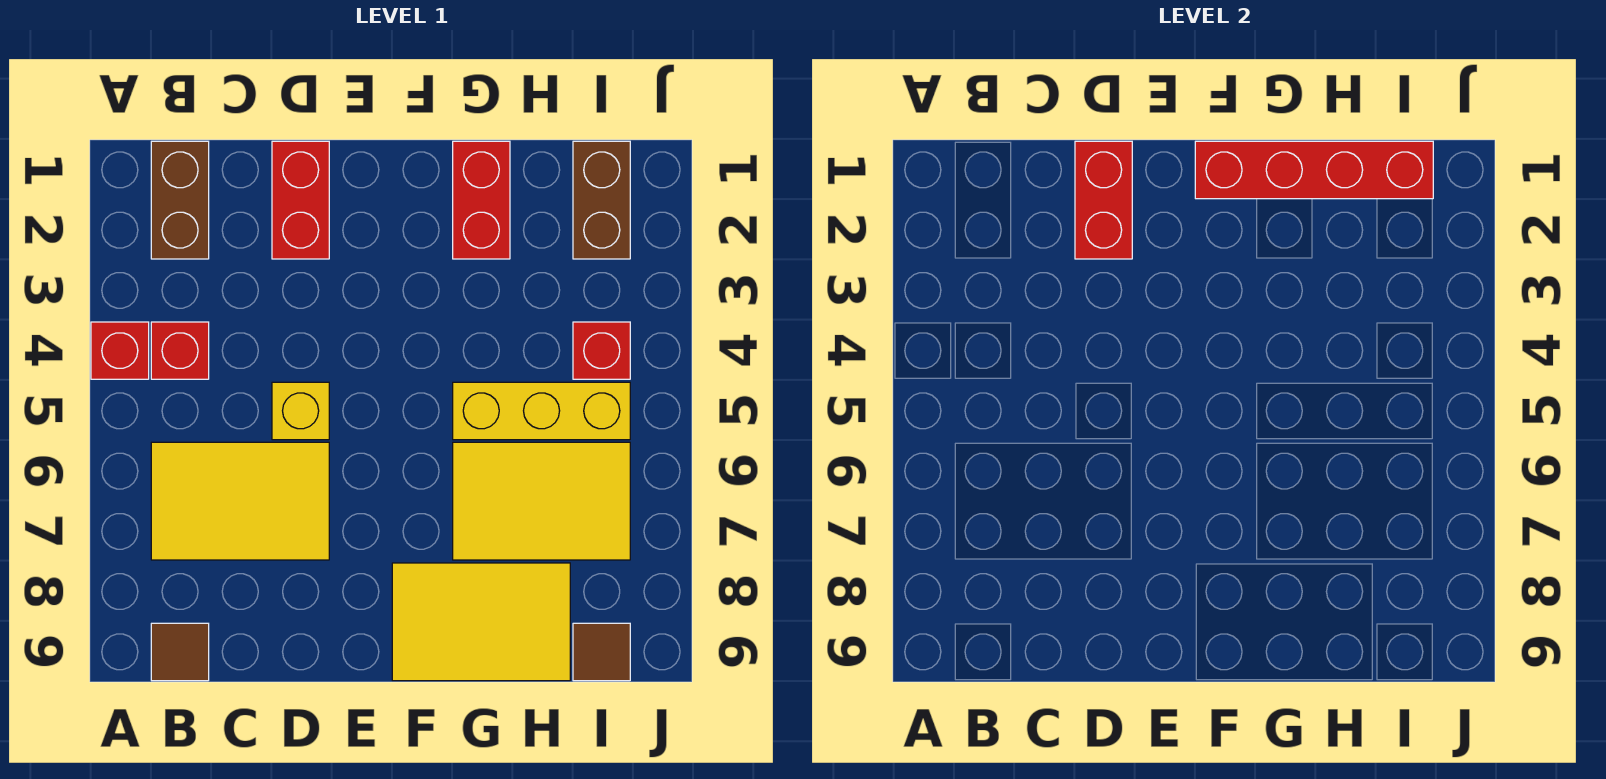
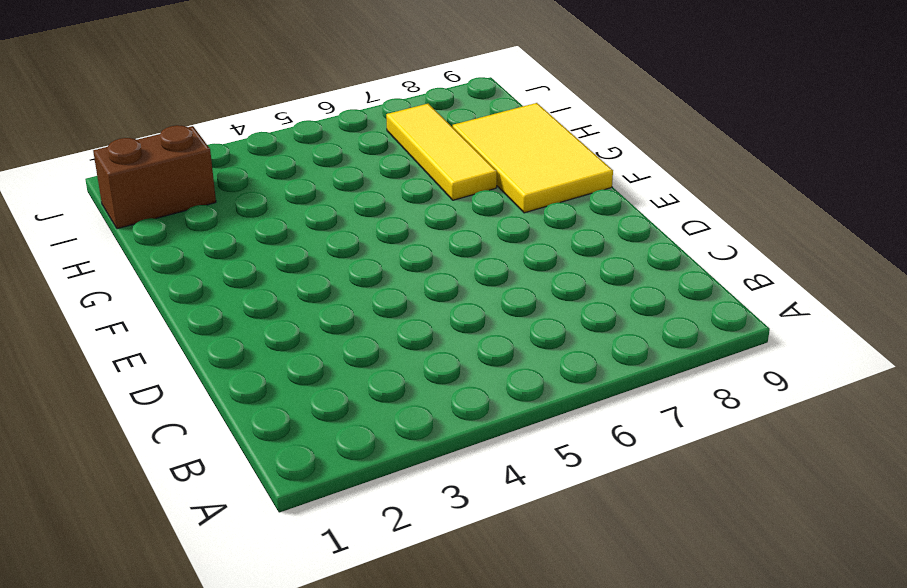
yellow 1x3 tile [386,104,497,200] -> yellow 2x3 tile [453,442,630,560]
none -> red 1x1 brick [91,322,149,379]
none -> brown 1x2 brick [151,141,209,259]
none -> red 1x1 brick [151,322,209,379]

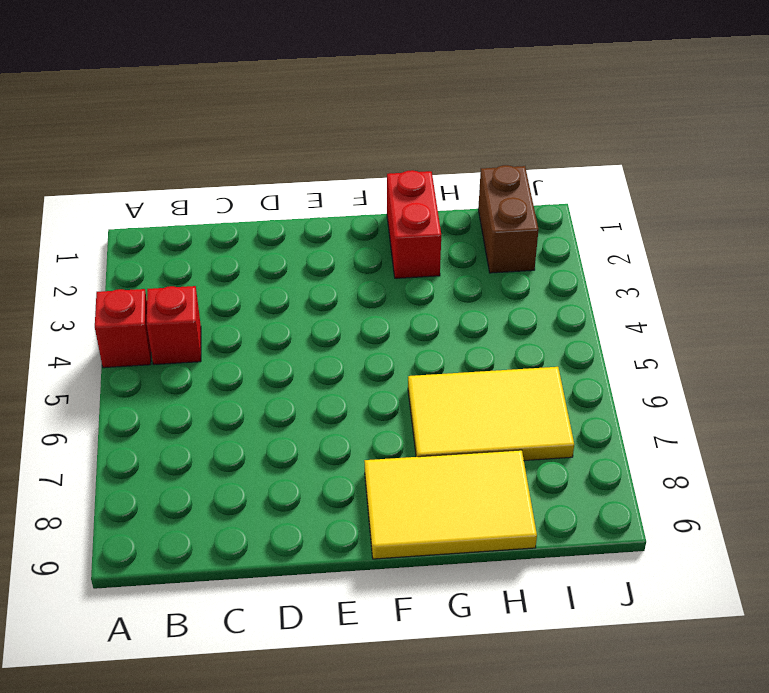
none -> brown 1x2 brick [151,141,209,259]
none -> yellow 2x3 tile [151,442,329,560]
none -> brown 1x1 tile [151,623,209,681]

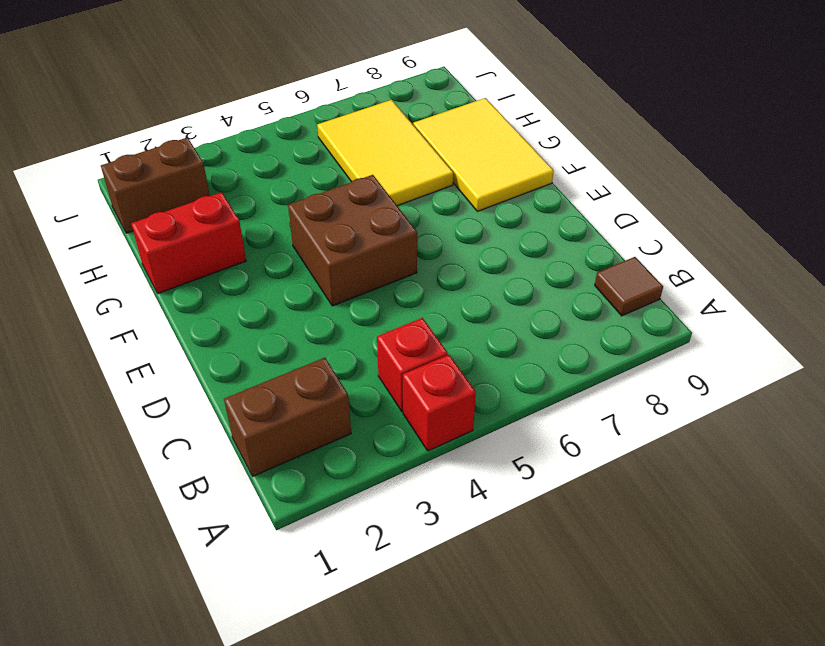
brown 2x2 brick [288,175,417,306] -> none
none -> yellow 2x3 tile [151,442,329,560]
none -> red 1x2 brick [272,141,329,259]
none -> yellow 1x1 brick [272,382,329,440]

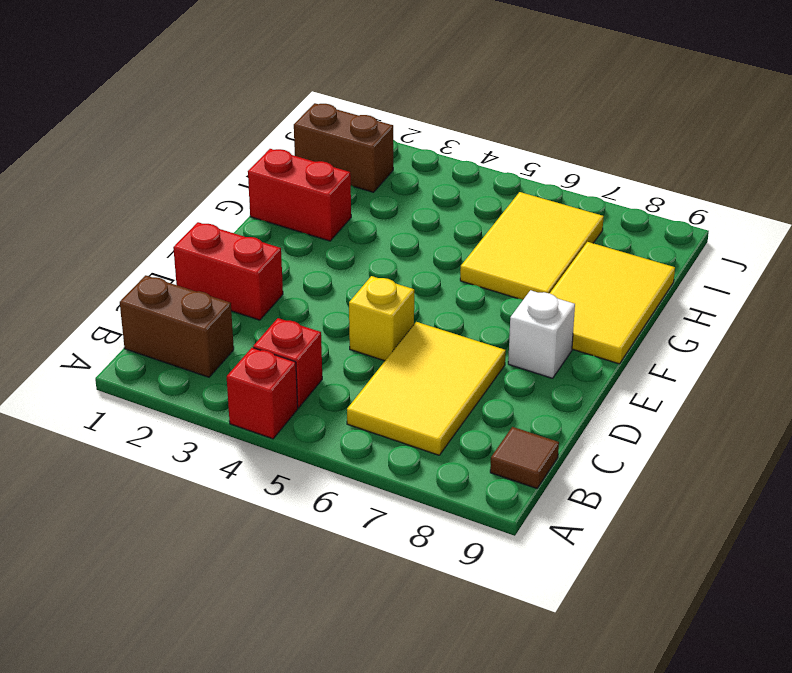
white 1x1 brick [508,290,575,378] -> none
none -> yellow 1x3 brick [453,382,630,440]
none -> red 1x1 brick [573,322,630,379]
none -> brown 1x1 tile [573,623,630,681]

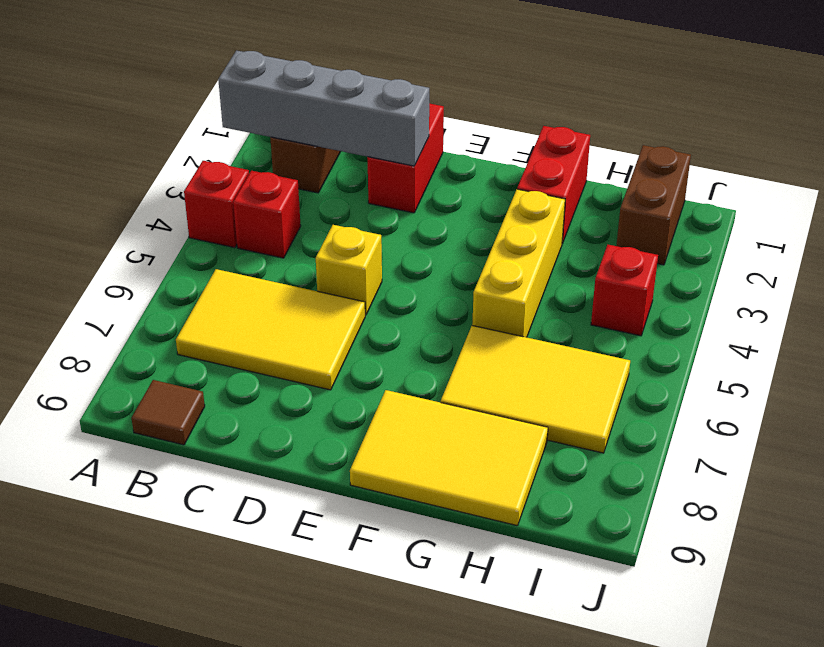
grey 1x4 brick [218,51,429,166] -> red 1x2 brick [1075,141,1132,259]
yellow 1x3 brick [472,189,565,337] -> yellow 1x3 brick turned to [453,382,630,440]
none -> brown 1x1 tile [573,623,630,681]
none -> red 1x4 brick [1195,141,1433,199]

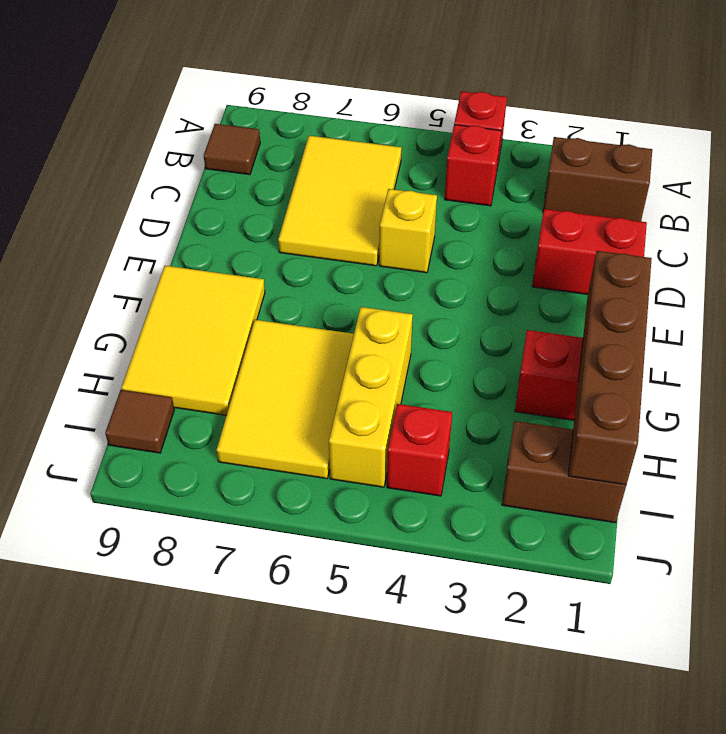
brown 1x4 brick [568,251,652,485] -> red 1x4 brick [1195,141,1433,199]
none -> red 1x2 brick [1075,141,1132,259]

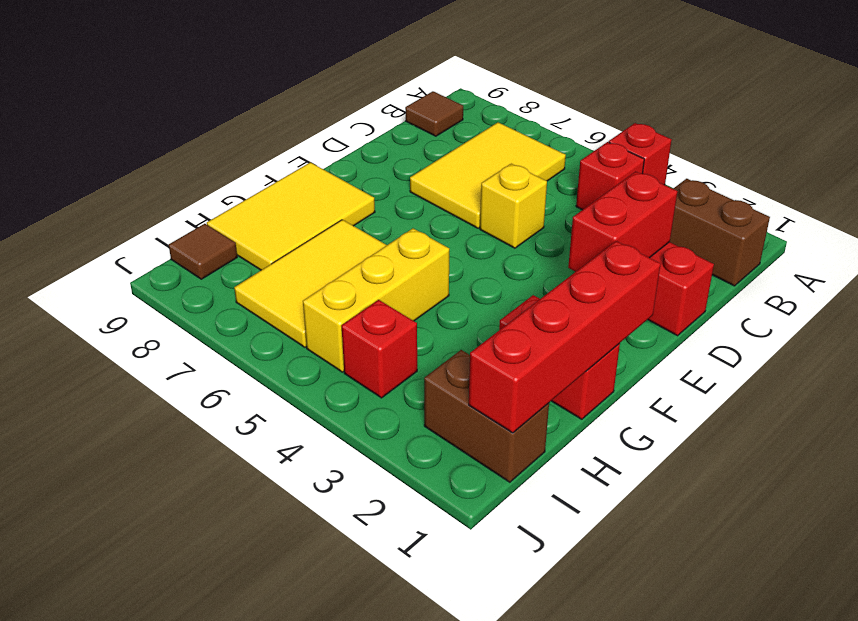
red 1x2 brick [568,171,678,272] -> red 1x2 brick turned to [1075,141,1132,259]

